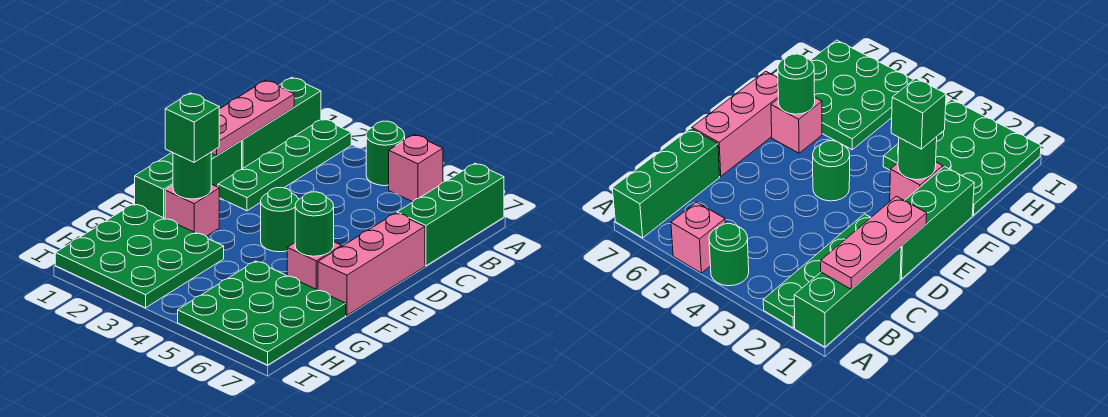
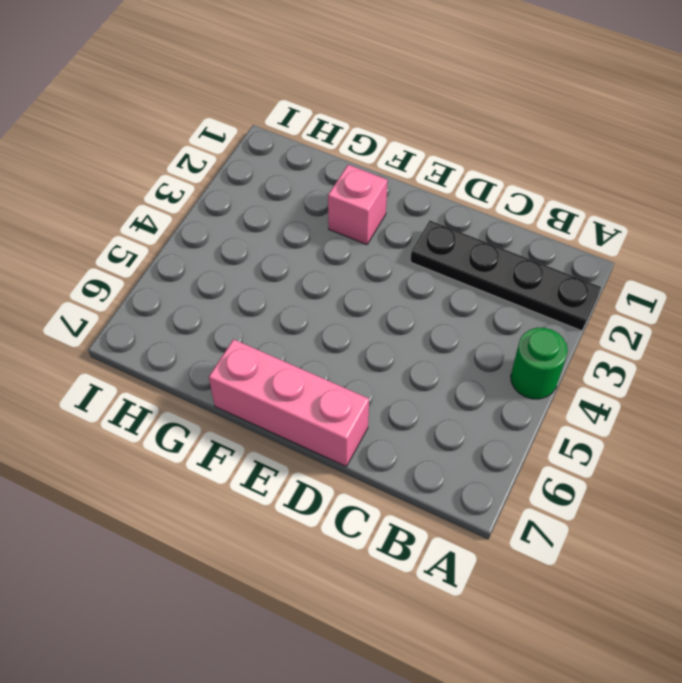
black 1x4 plate [410,221,601,331] -> green 1x4 plate [218,119,351,211]
none -> green 1x3 brick [242,77,321,169]
none -> pink 1x1 brick [389,135,443,202]
none -> green 1x3 brick [397,163,504,266]

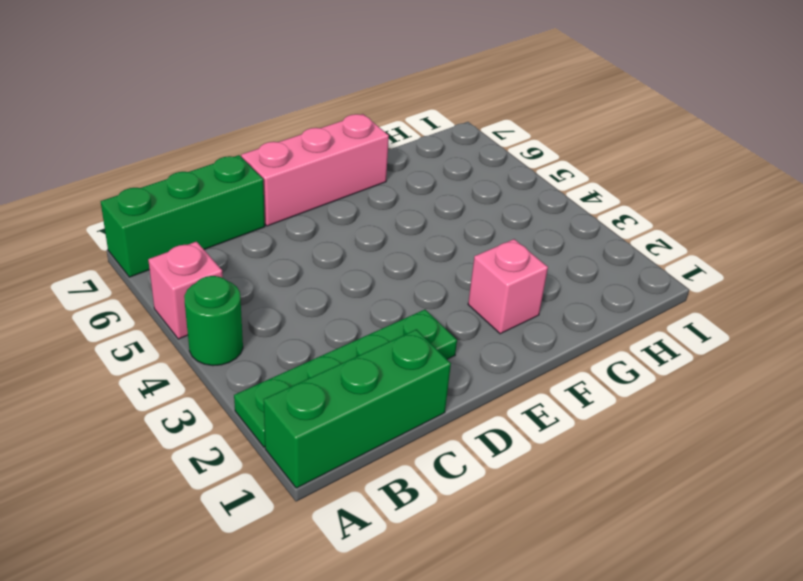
none -> green 1x3 brick [135,140,242,218]
none -> green 1x1 round brick [261,187,299,252]
none -> pink 1x1 brick [287,242,342,290]

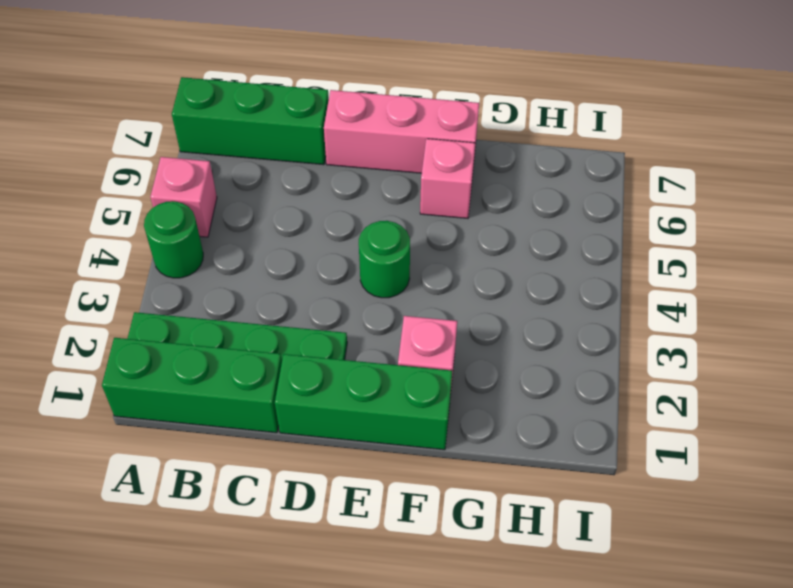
none -> green 3x3 plate [55,204,224,308]
none -> green 3x3 plate [178,261,346,365]
none -> pink 1x3 plate [211,80,294,156]

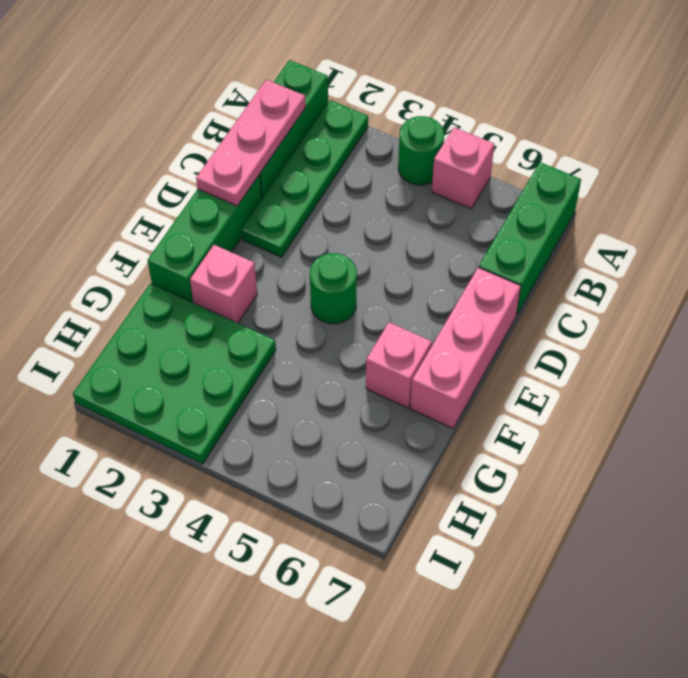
none -> green 3x3 plate [178,261,346,365]
none -> green 1x1 round brick [173,152,211,199]
none -> green 1x1 round brick [295,192,334,256]

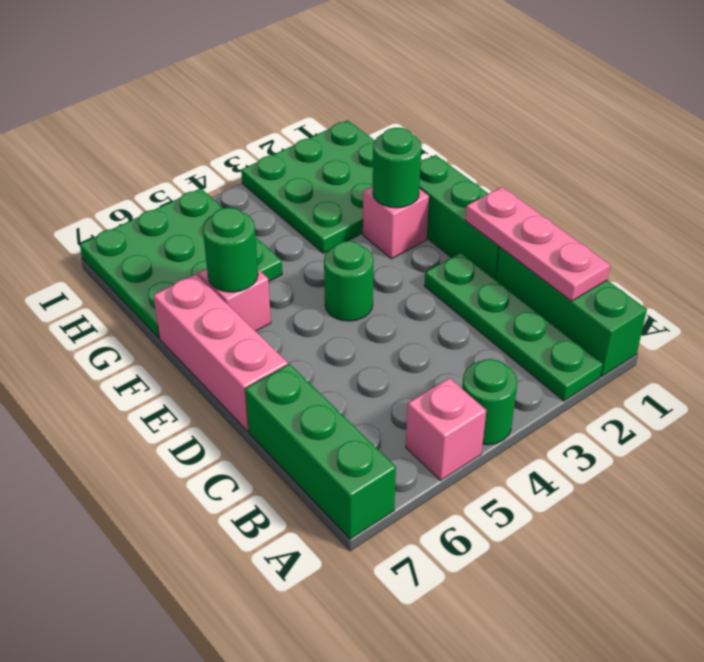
none -> green 1x1 brick [165,93,219,162]

